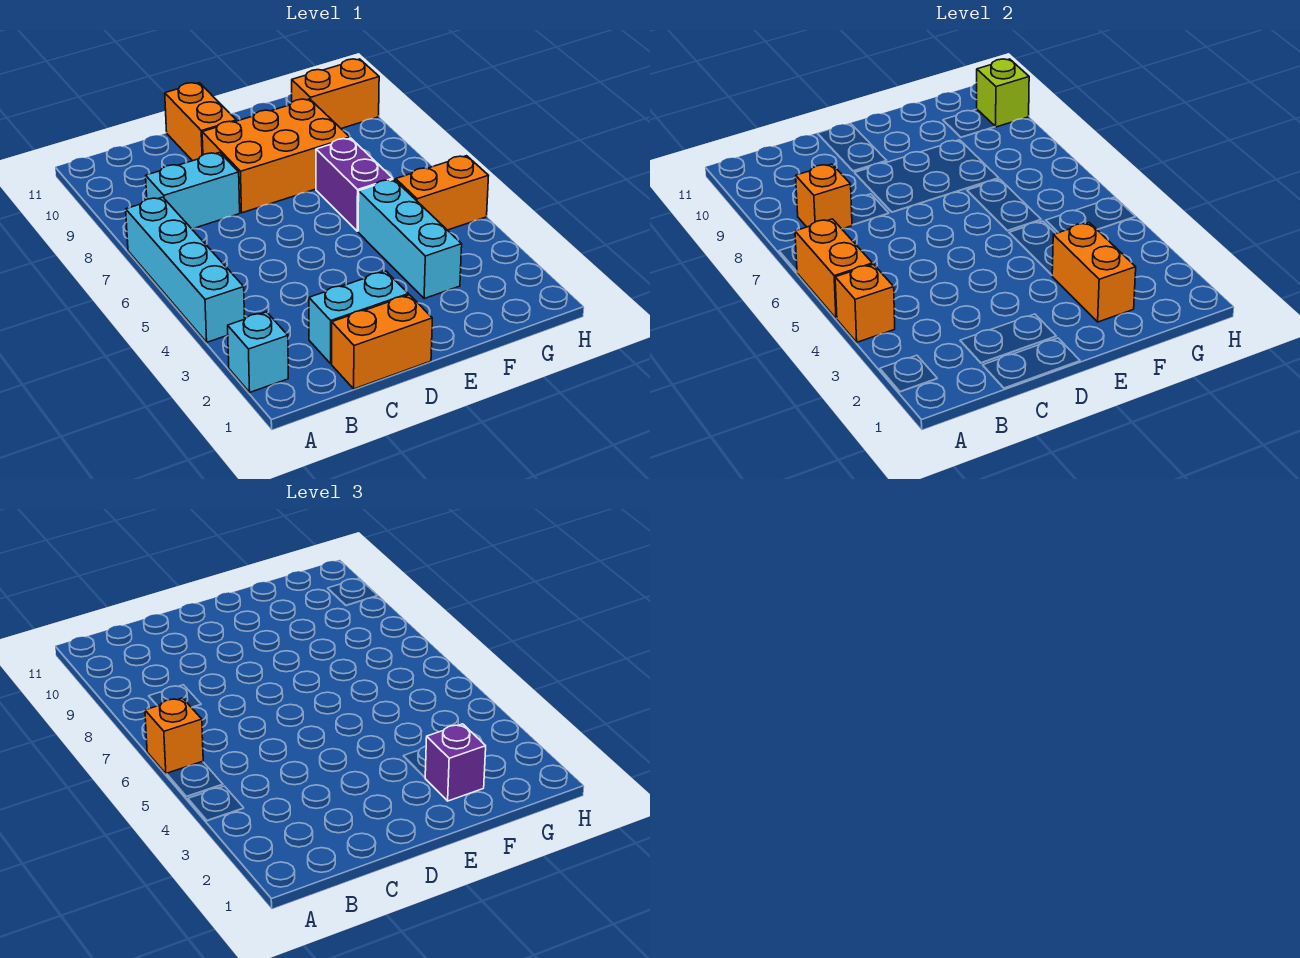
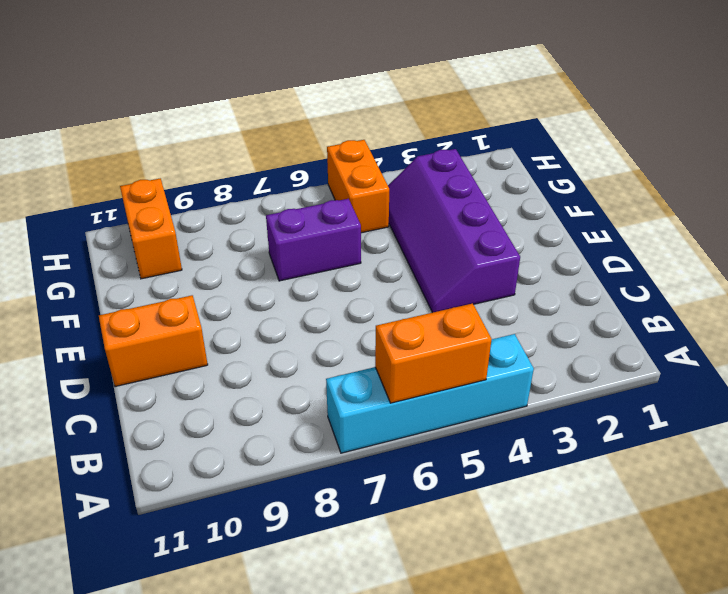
purple 2x4 slope [388,149,520,313] -> cyan 1x3 brick [358,179,462,299]
none -> cyan 1x1 brick [228,312,288,392]
none -> cyan 1x2 brick [146,152,240,229]
none -> orange 1x2 brick [332,295,432,389]

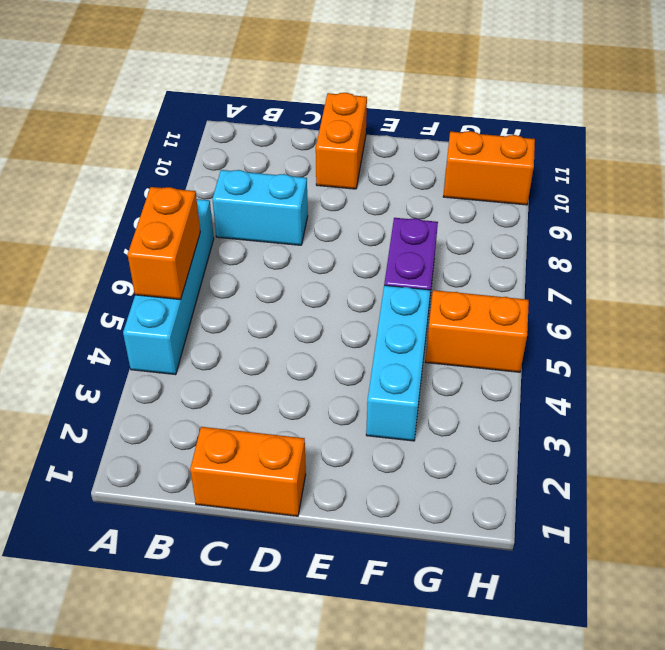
none -> cyan 1x1 brick [228,312,288,392]
none -> cyan 1x2 brick [309,271,408,364]
none -> orange 2x3 brick [202,99,350,213]

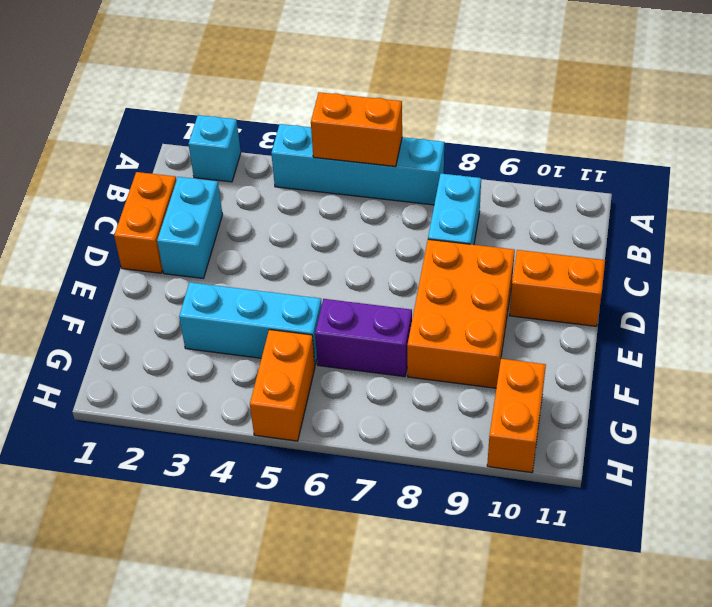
none -> orange 1x1 brick [835,264,895,342]
none -> orange 1x1 brick [796,164,852,229]
none -> orange 1x2 brick [1052,223,1136,322]

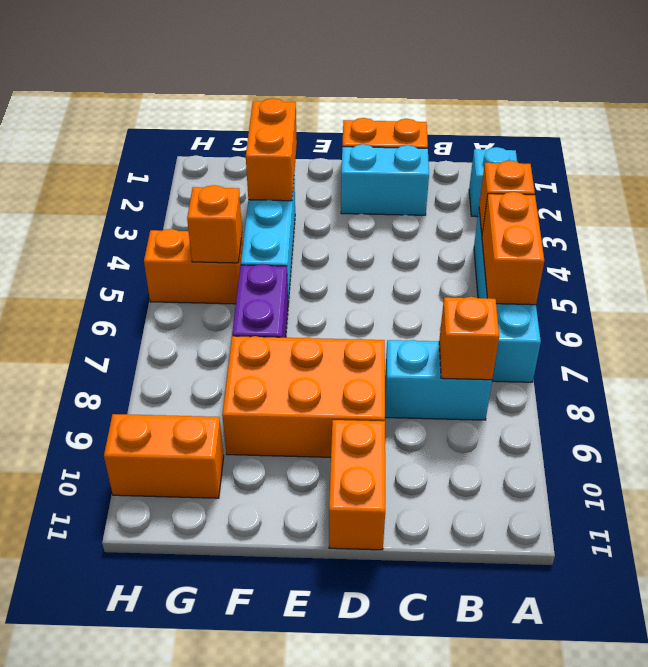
orange 1x1 brick [187,185,242,263] -> orange 1x1 brick moved to [145,698,203,774]
none -> lime 1x1 brick [977,59,1029,127]
none -> purple 1x1 brick [425,724,486,801]

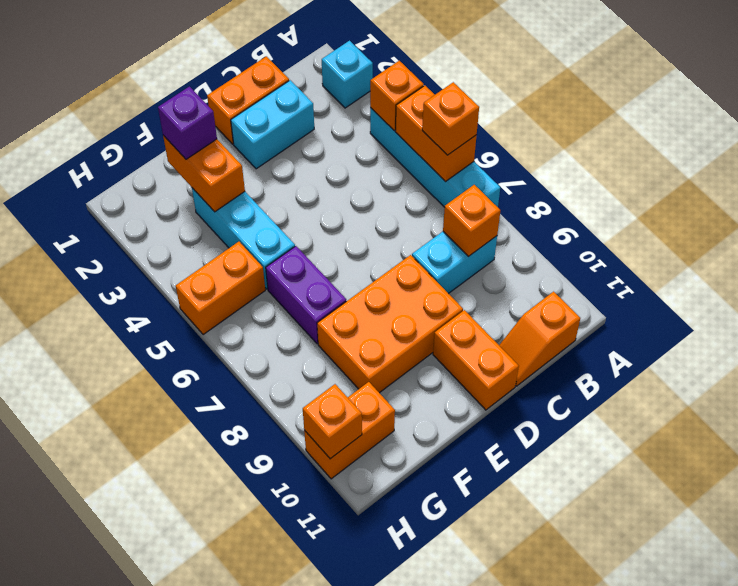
orange 1x2 slope [499,292,580,386] -> none
orange 1x1 brick [303,384,362,459] -> lime 1x1 brick [977,59,1029,127]

